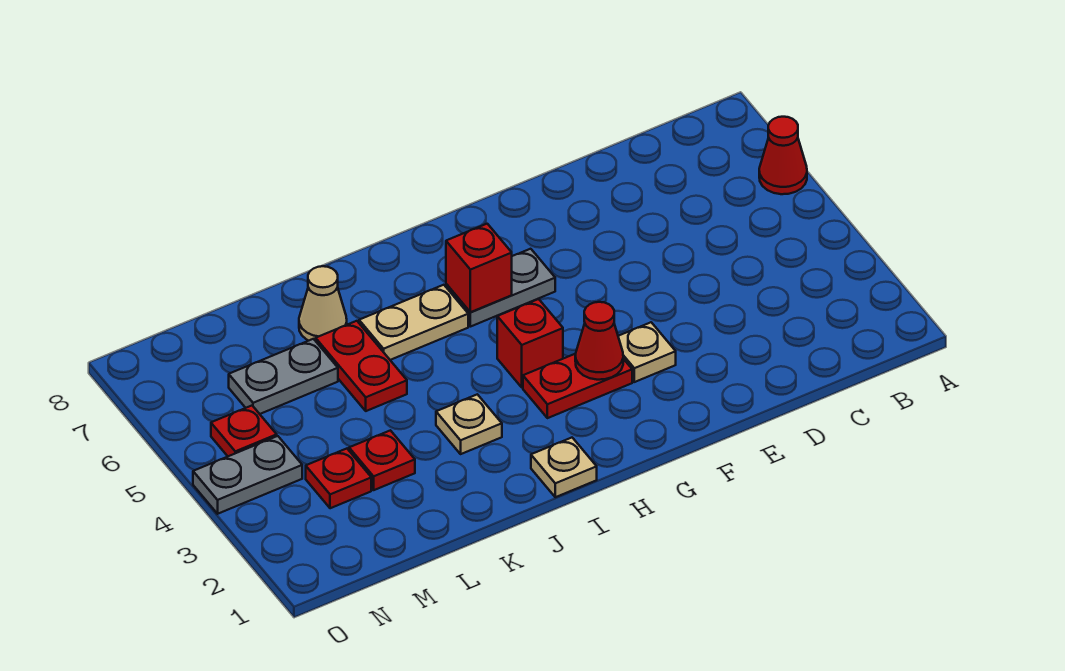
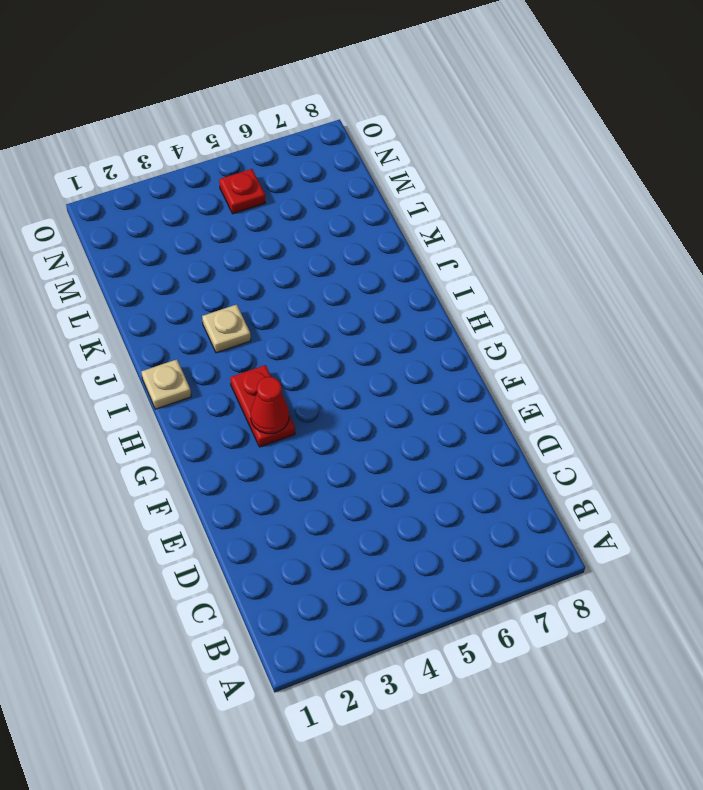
none -> red 1x1 cone [759,117,807,194]
none -> tan 1x1 plate [618,322,676,382]
none -> grey 1x2 plate [446,249,555,327]

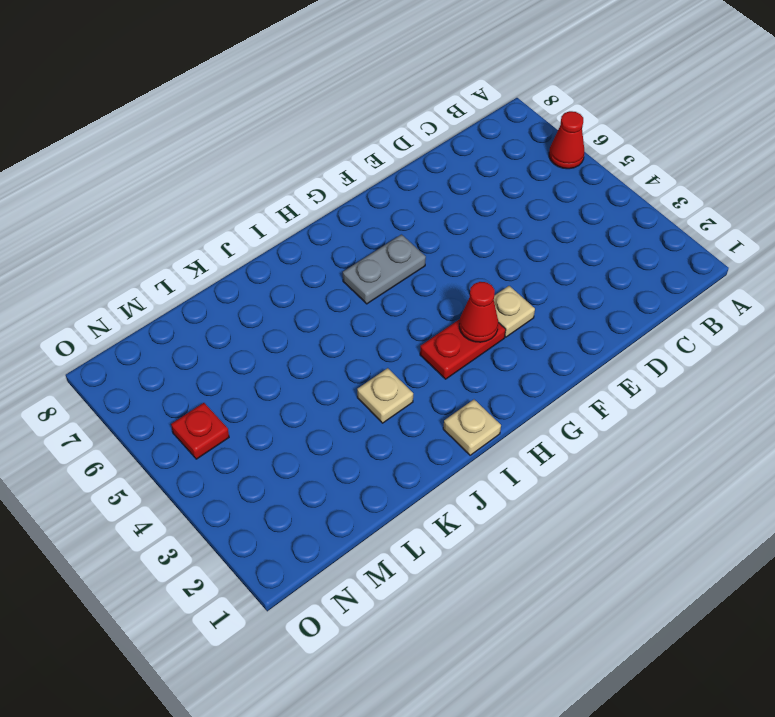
none -> red 1x1 brick [497,299,563,388]
none -> tan 1x2 plate [359,285,468,360]
none -> red 1x2 plate [316,321,407,411]

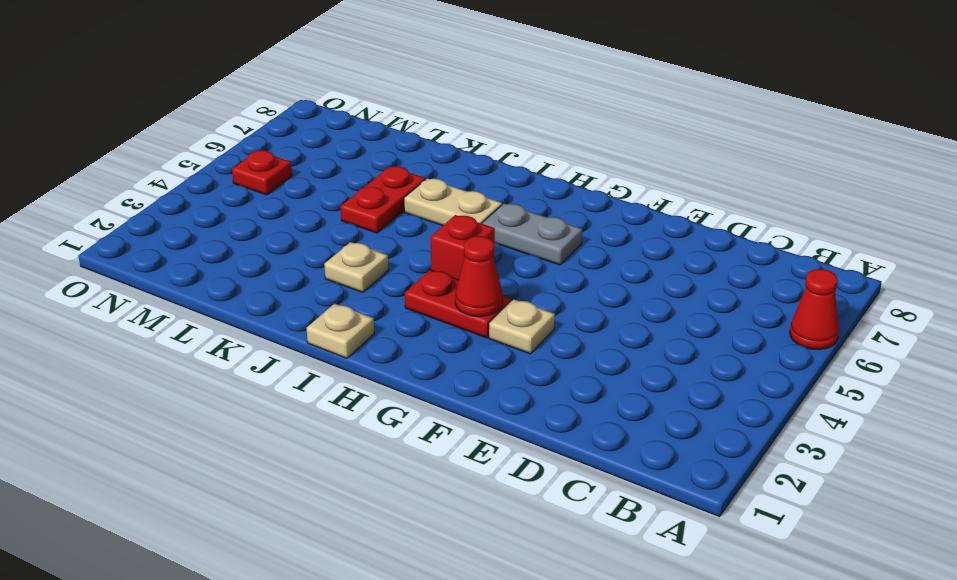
none -> tan 1x1 cone [299,266,347,341]
none -> red 1x1 plate [349,430,415,490]
none -> grey 1x2 plate [229,339,338,414]

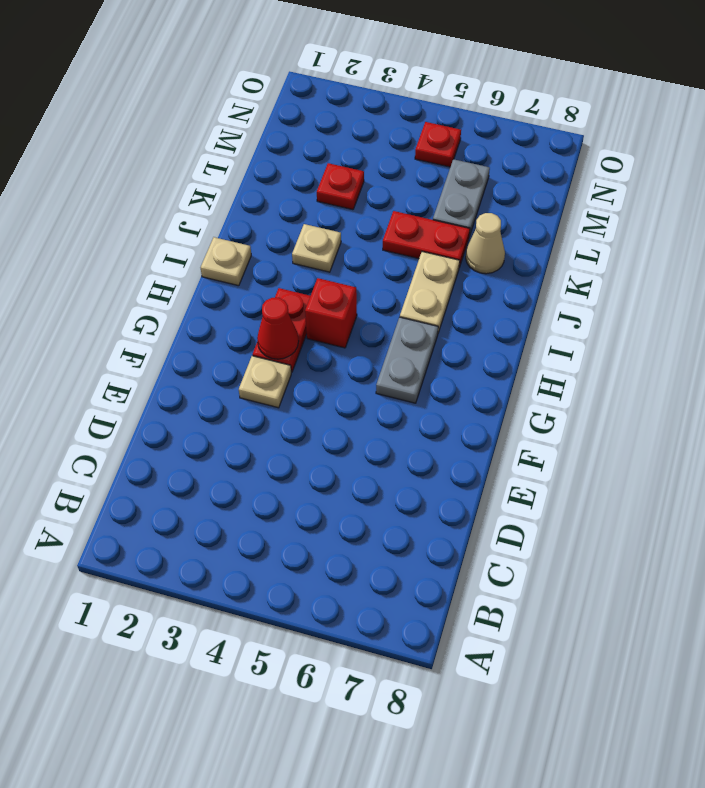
none -> red 1x1 cone [759,117,807,194]
none -> red 1x1 plate [306,449,371,508]
none -> grey 1x2 plate [193,436,302,514]

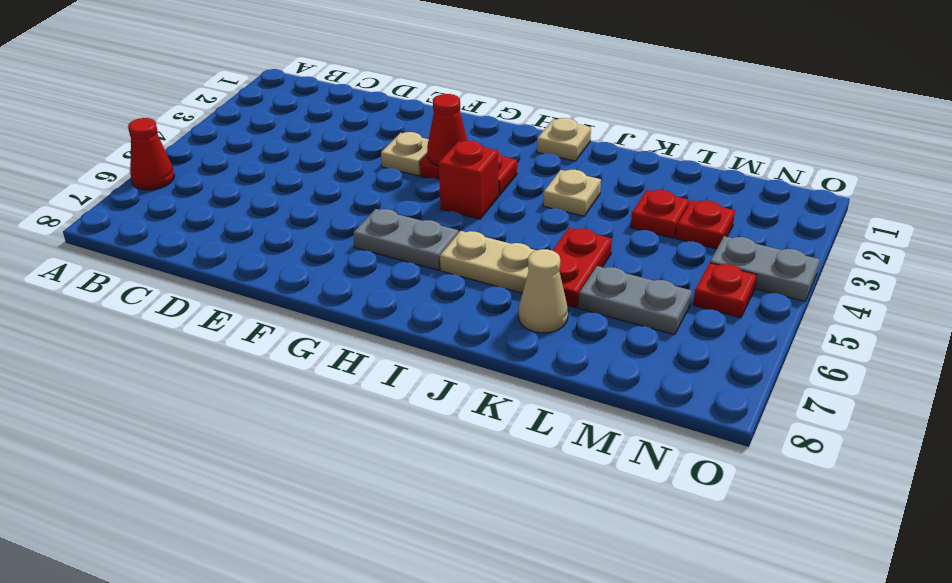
none -> red 1x1 brick [446,224,512,312]

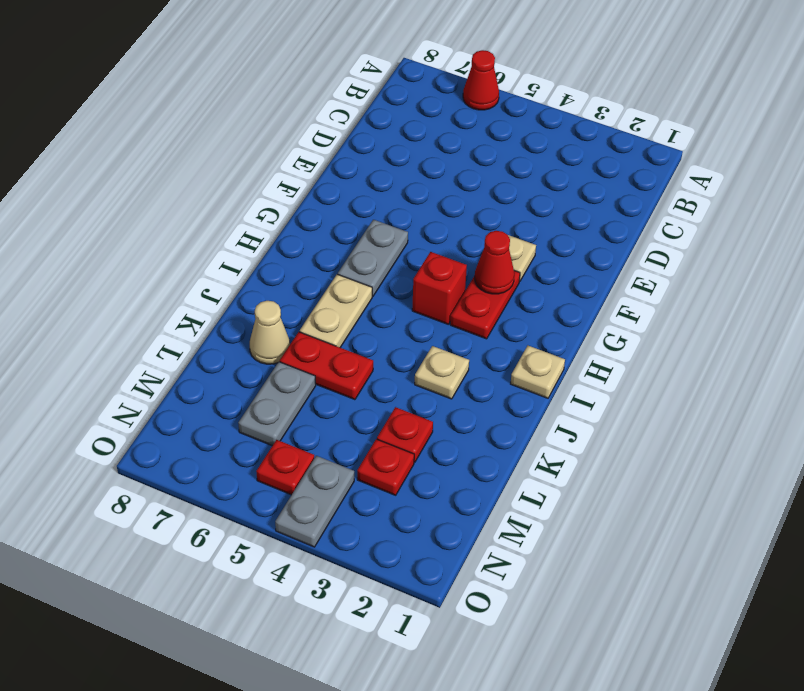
none -> red 1x1 brick [446,224,512,312]

